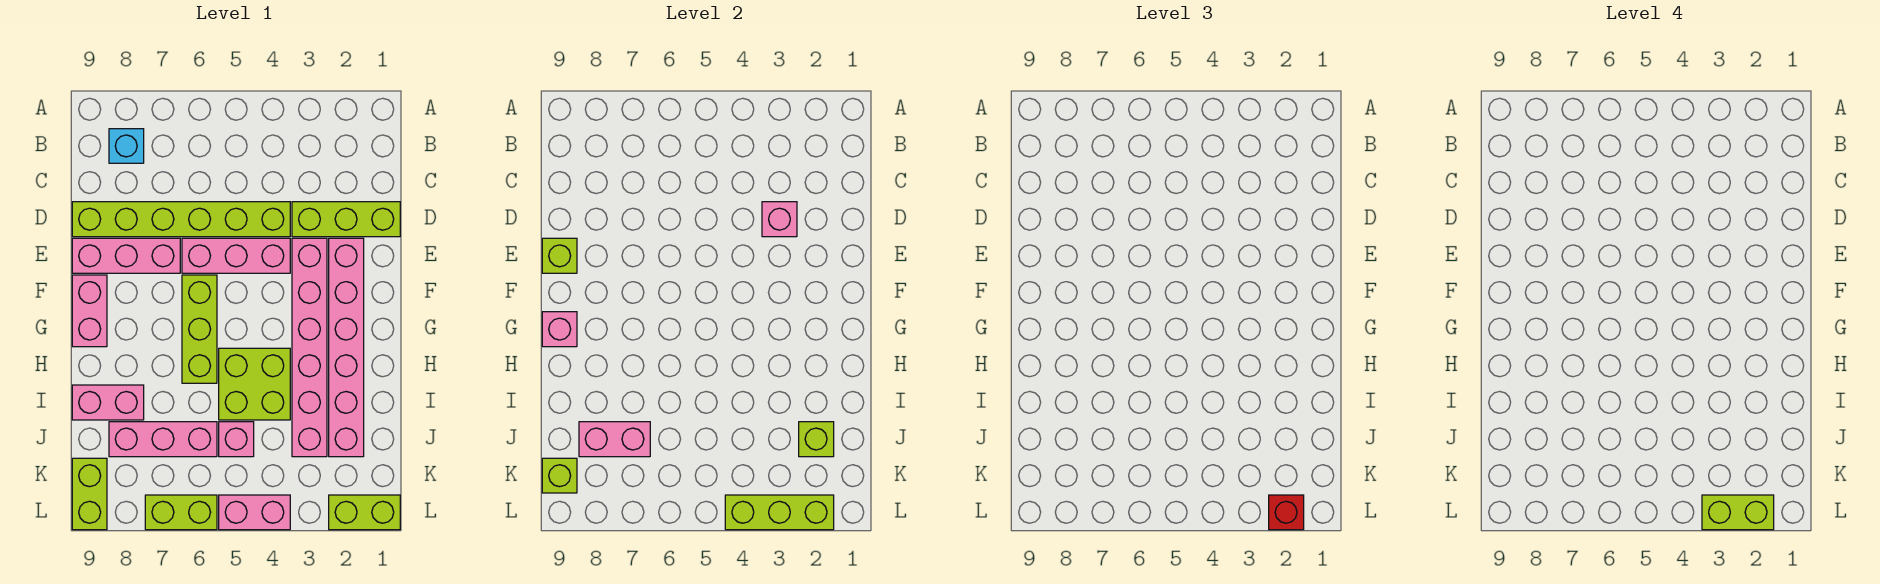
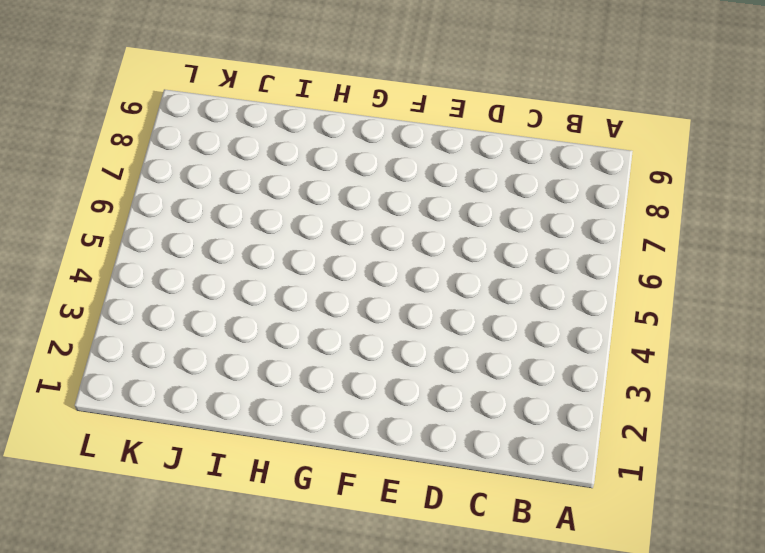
none -> cyan 1x1 brick [109,129,144,163]
none -> lime 1x3 brick [292,202,400,237]
none -> lime 1x6 brick [72,202,290,237]

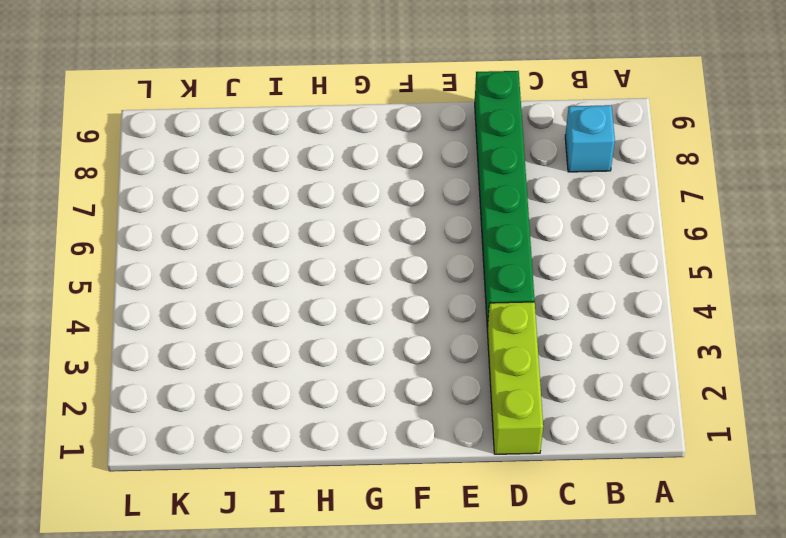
green 1x6 brick [475,71,535,329] -> lime 1x6 brick [72,202,290,237]
none -> pink 1x6 brick [329,238,364,457]
none -> pink 1x6 brick [292,238,327,457]
none -> pink 1x3 brick [182,238,290,273]

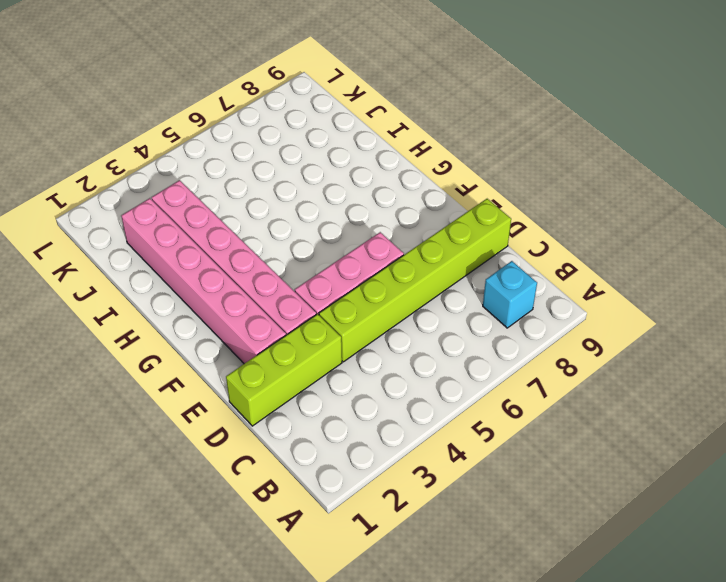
none -> pink 1x3 brick [72,238,180,273]
none -> lime 1x3 brick [182,275,217,383]
none -> pink 1x2 brick [72,275,107,347]

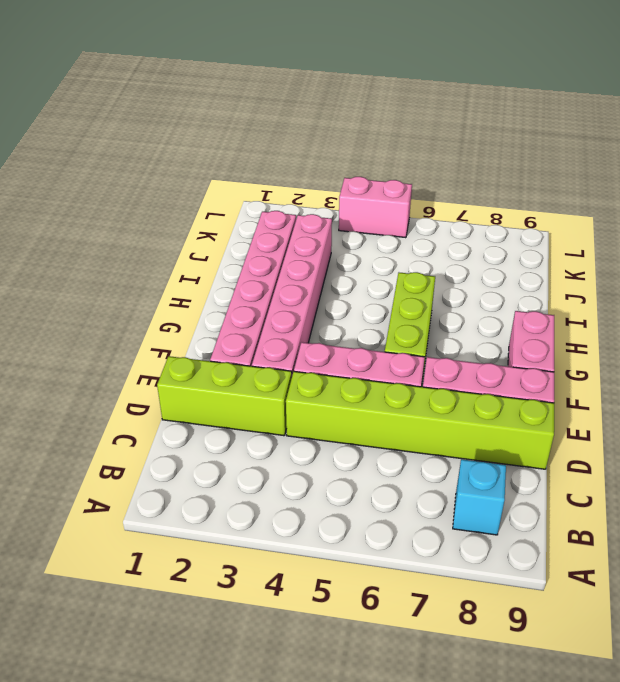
none -> lime 2x2 brick [219,348,290,420]
none -> pink 1x2 brick [72,385,144,420]
none -> pink 1x1 brick [219,422,254,457]

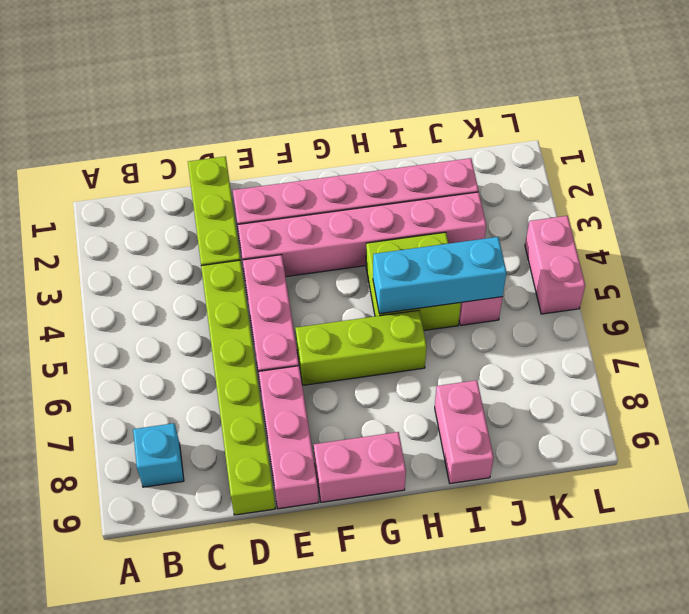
cyan 1x3 brick [373,237,507,314] -> none
none -> pink 1x3 brick [109,422,217,457]
none -> lime 1x2 brick [72,458,107,530]
none -> lime 1x2 brick [329,495,400,530]

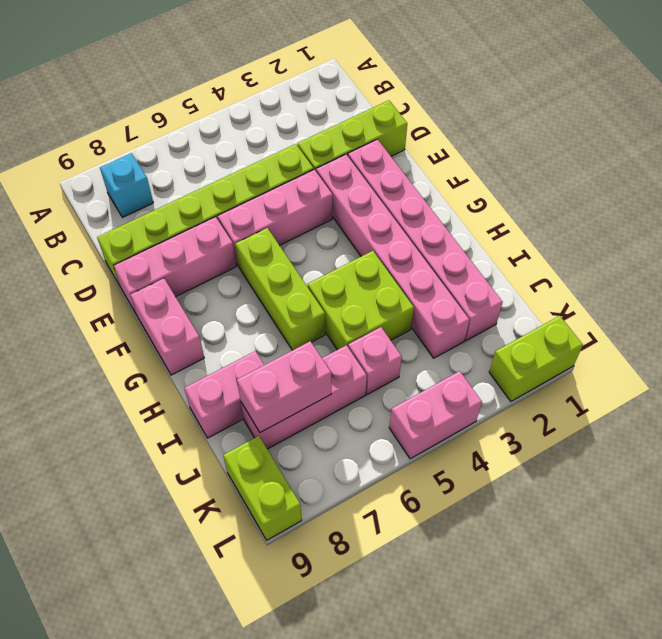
none -> lime 1x2 brick [145,495,217,530]
none -> pink 1x1 brick [762,202,797,237]
none -> lime 1x1 brick [542,238,577,273]

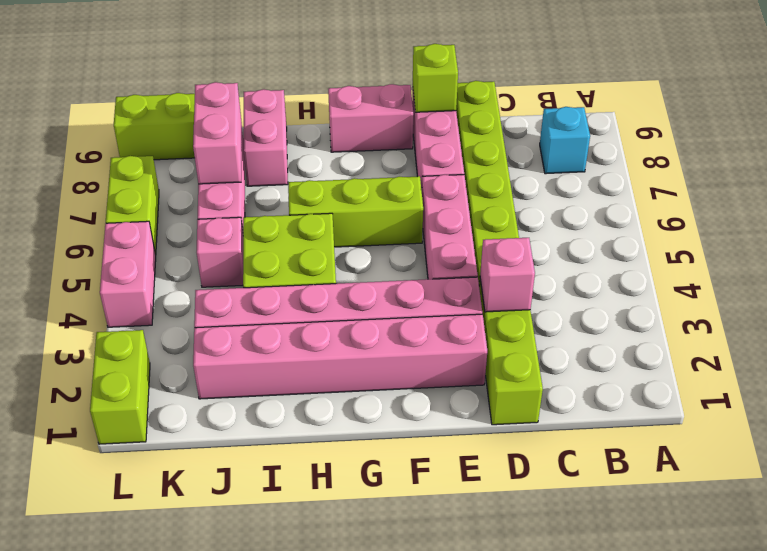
none -> pink 1x1 brick [542,312,577,347]
none -> lime 1x1 brick [799,422,834,457]
none -> lime 1x1 brick [542,458,577,493]

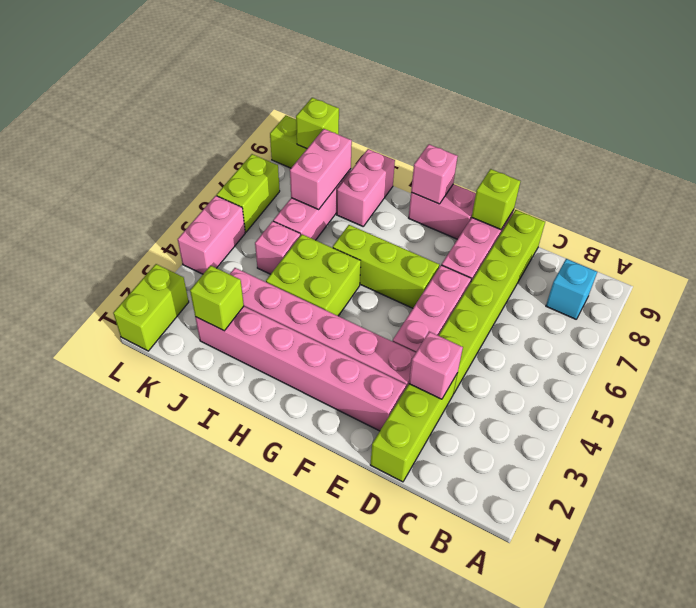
none -> lime 1x3 brick [725,495,834,530]
none -> red 1x1 brick [1269,495,1304,530]
none -> lime 1x2 brick [1702,495,1774,530]

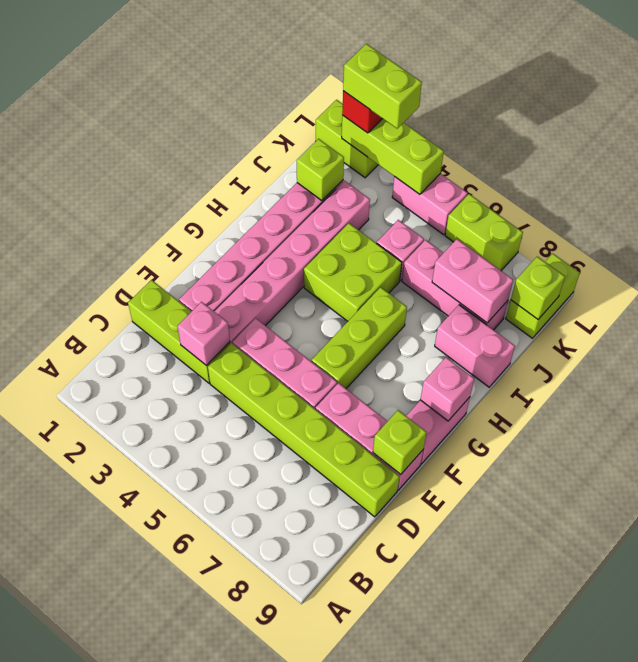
none -> cyan 1x1 brick [109,129,144,163]

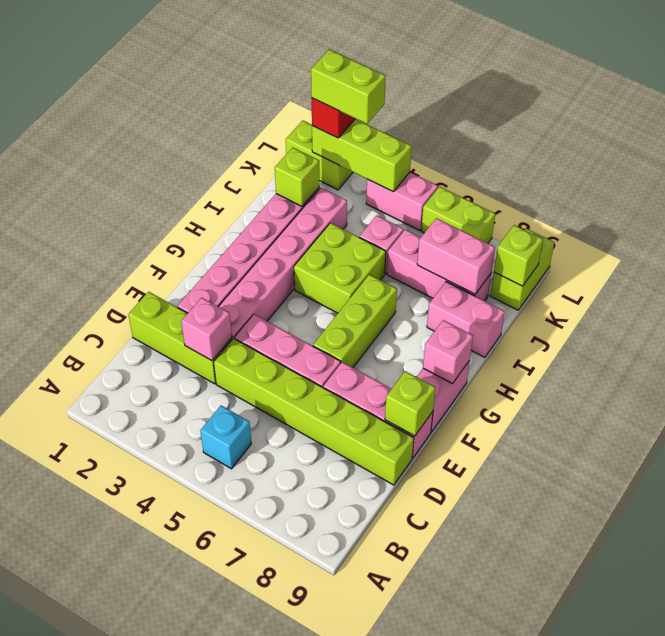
cyan 1x1 brick [201,406,251,469] -> cyan 1x1 brick moved to [109,129,144,163]

